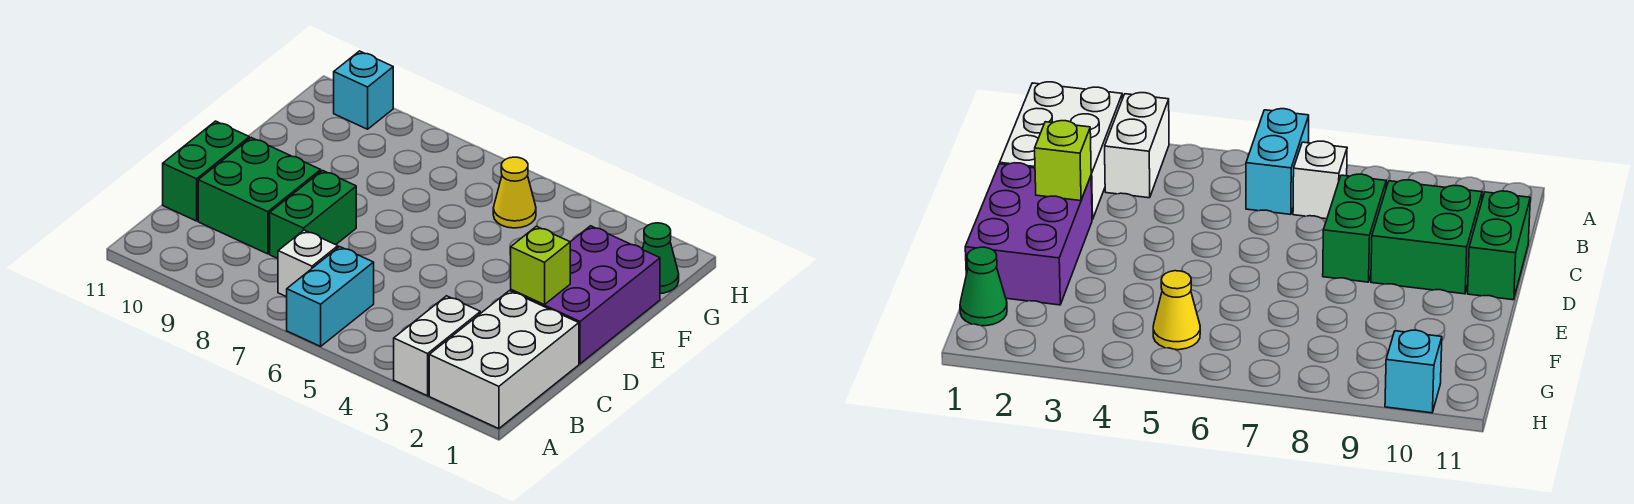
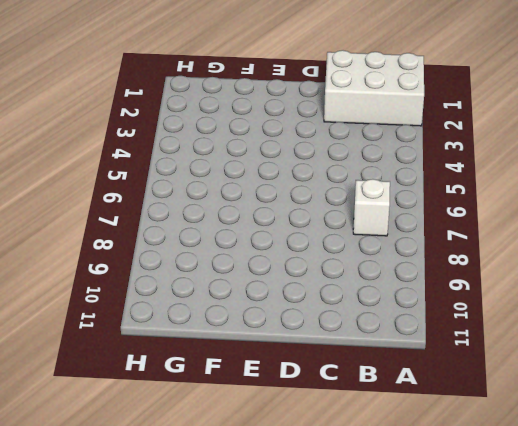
none -> white 1x2 brick [394,296,480,396]
none -> cyan 1x2 brick [287,247,374,346]
none -> green 1x2 brick [270,171,356,259]

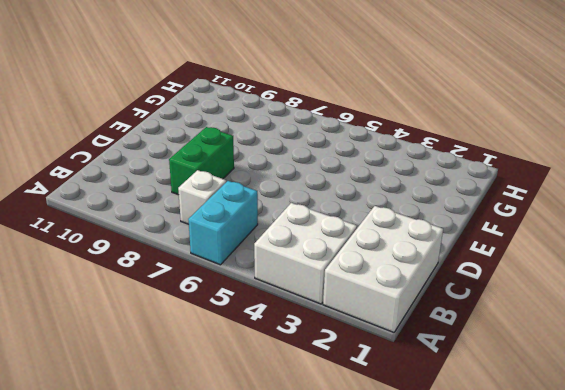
white 2x2 brick [254,203,357,304] -> white 1x2 brick [394,296,480,396]
none -> green 2x2 brick [198,138,321,254]
none -> green 1x2 brick [163,121,249,221]
none -> purple 2x3 brick [511,226,660,364]

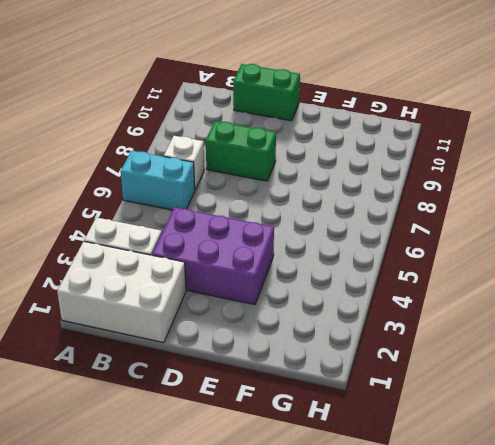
purple 2x3 brick [152,207,274,305] -> purple 2x3 brick moved to [511,226,660,364]
none -> green 2x2 brick [198,138,321,254]
none -> green 1x1 cone [642,223,679,294]
none -> yellow 1x1 cone [493,157,536,228]

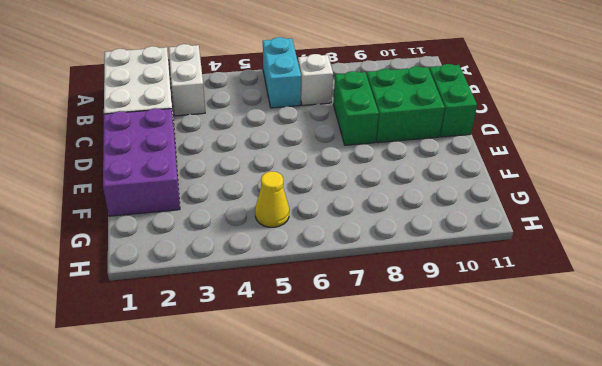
none -> green 1x1 cone [642,223,679,294]
none -> cyan 1x1 brick [333,51,393,129]
none -> lime 1x1 brick [511,226,570,305]

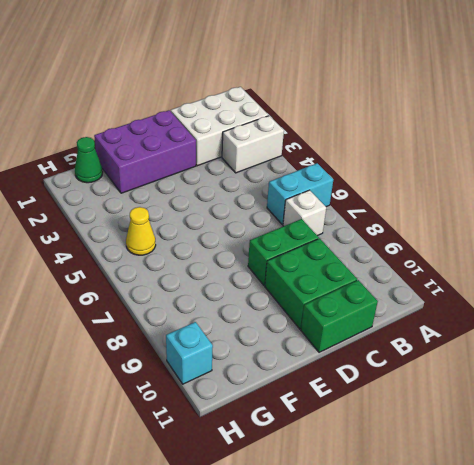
none -> lime 1x1 brick [511,226,570,305]

